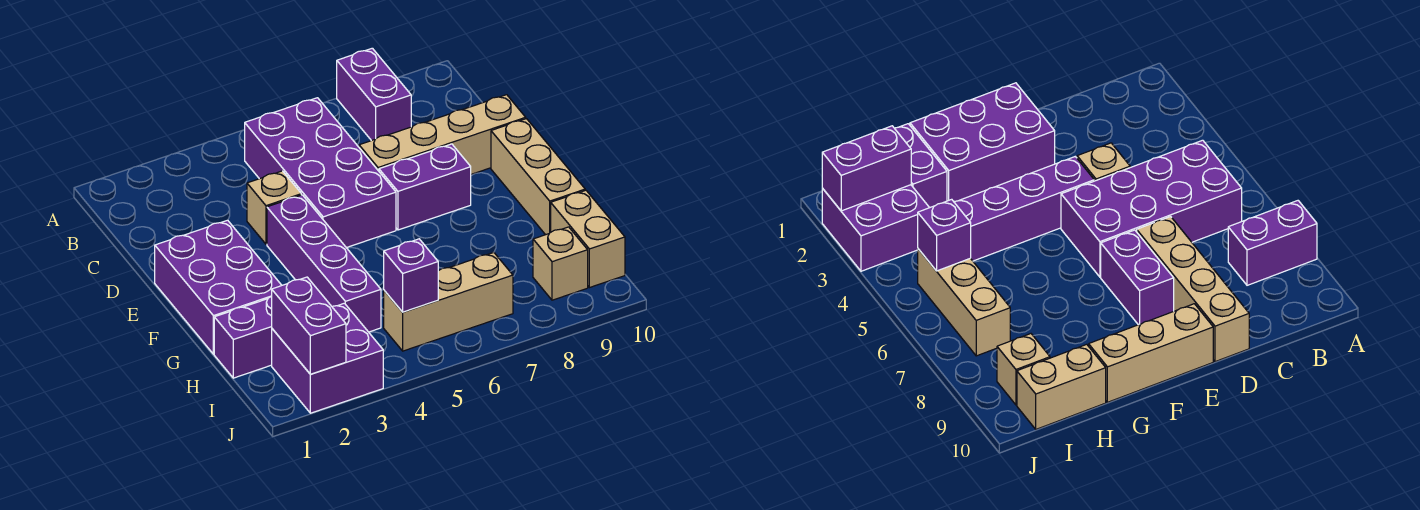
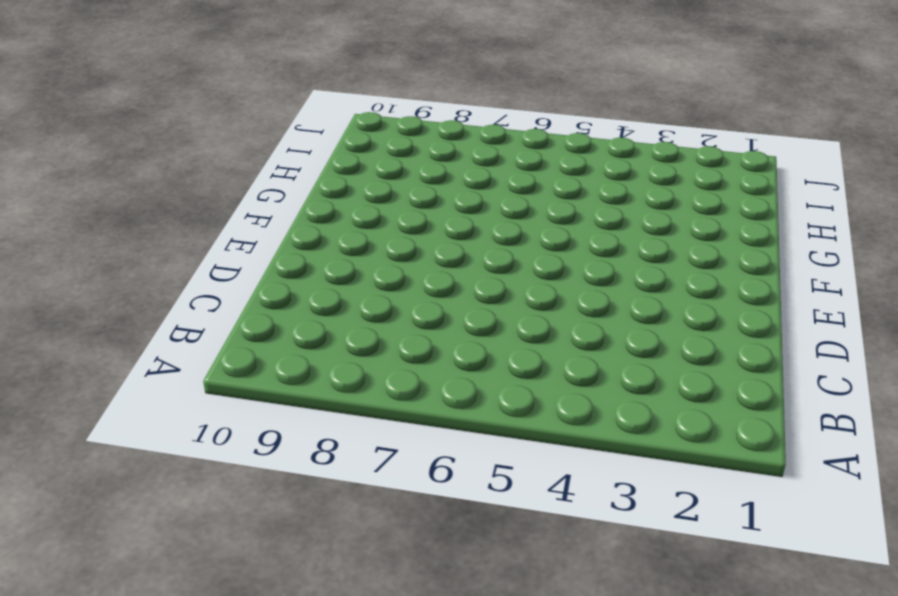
none -> purple 1x2 brick [337,48,411,141]
none -> purple 2x4 brick [245,98,396,248]
none -> tan 1x1 brick [247,171,301,244]

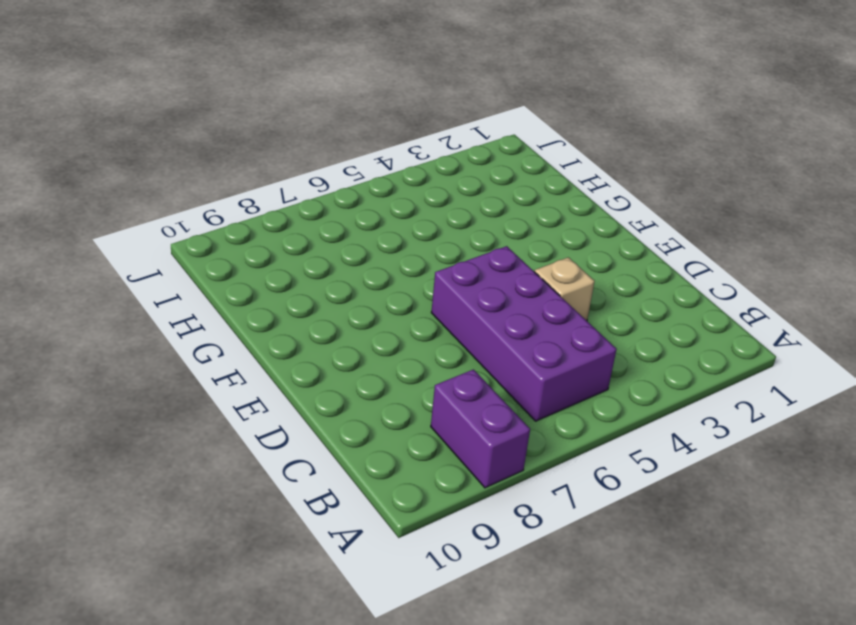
none -> tan 1x4 brick [359,95,526,174]
none -> purple 2x3 brick [155,220,282,354]
none -> purple 1x4 brick [267,195,381,332]

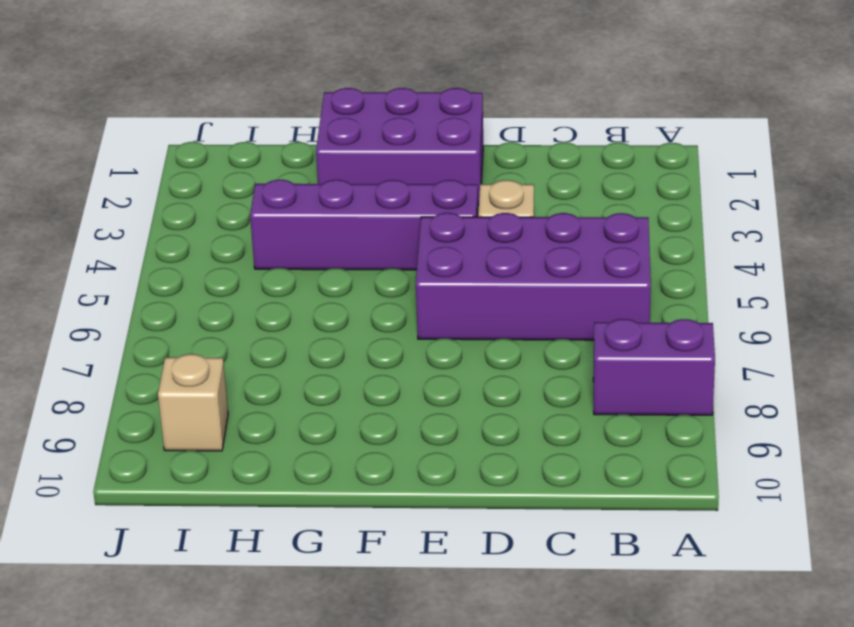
none -> tan 1x4 brick [359,95,526,174]
none -> purple 1x2 brick [379,144,471,230]
none -> tan 1x3 brick [491,119,585,235]

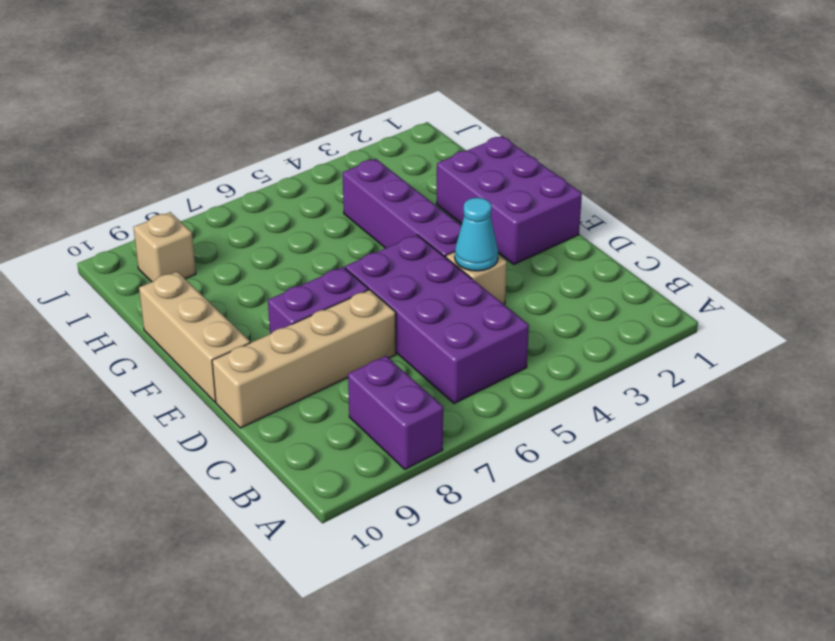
cyan 1x1 cone [455,198,498,271] -> none
none -> purple 1x2 brick [214,296,272,378]
none -> tan 1x2 brick [551,190,625,288]
none -> purple 2x2 brick [272,303,383,413]

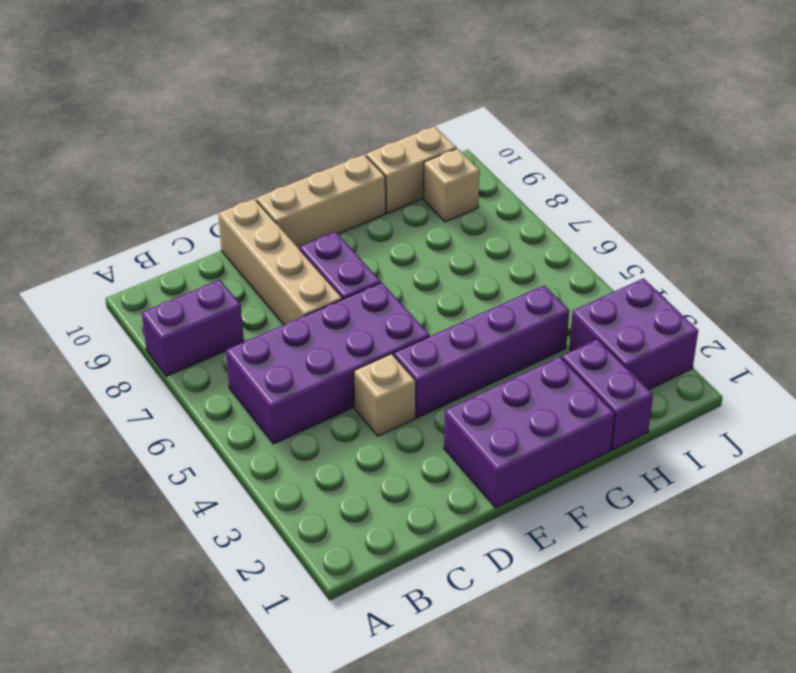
none -> tan 1x3 brick [384,252,513,351]
none -> purple 1x2 brick [272,277,346,374]
none -> purple 1x1 brick [384,239,438,312]

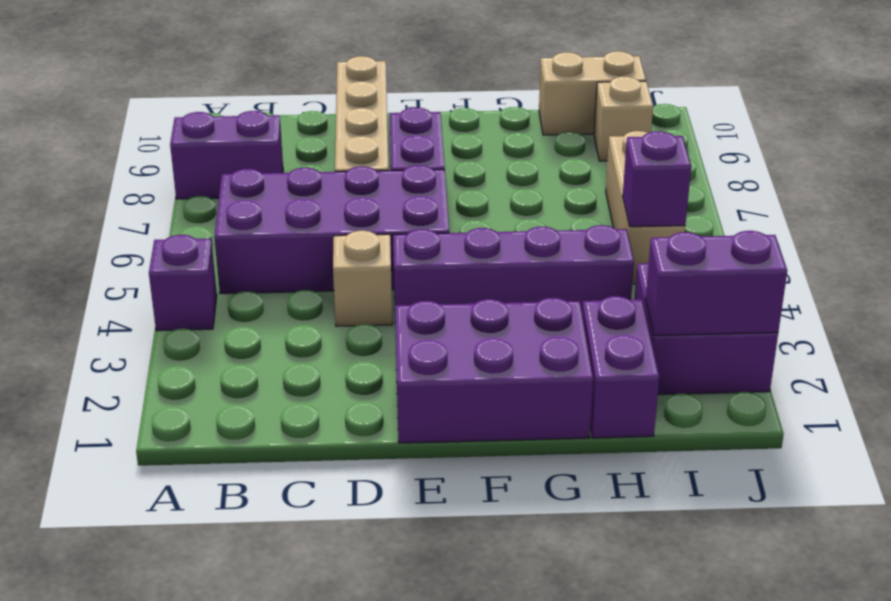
purple 1x1 brick [149,235,217,331] -> none
none -> tan 1x3 brick [491,119,585,235]

